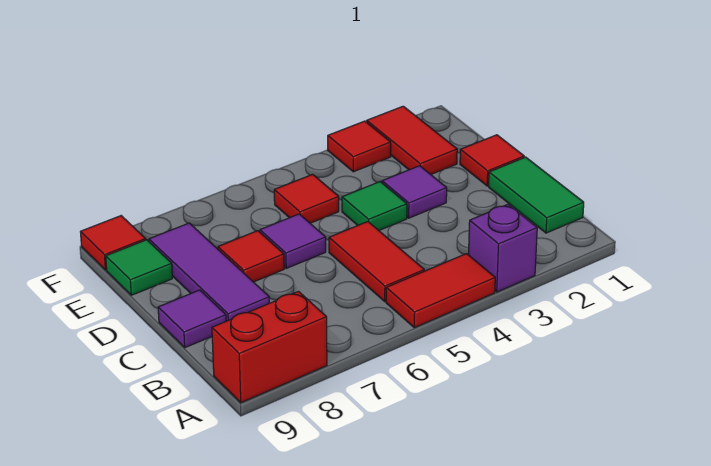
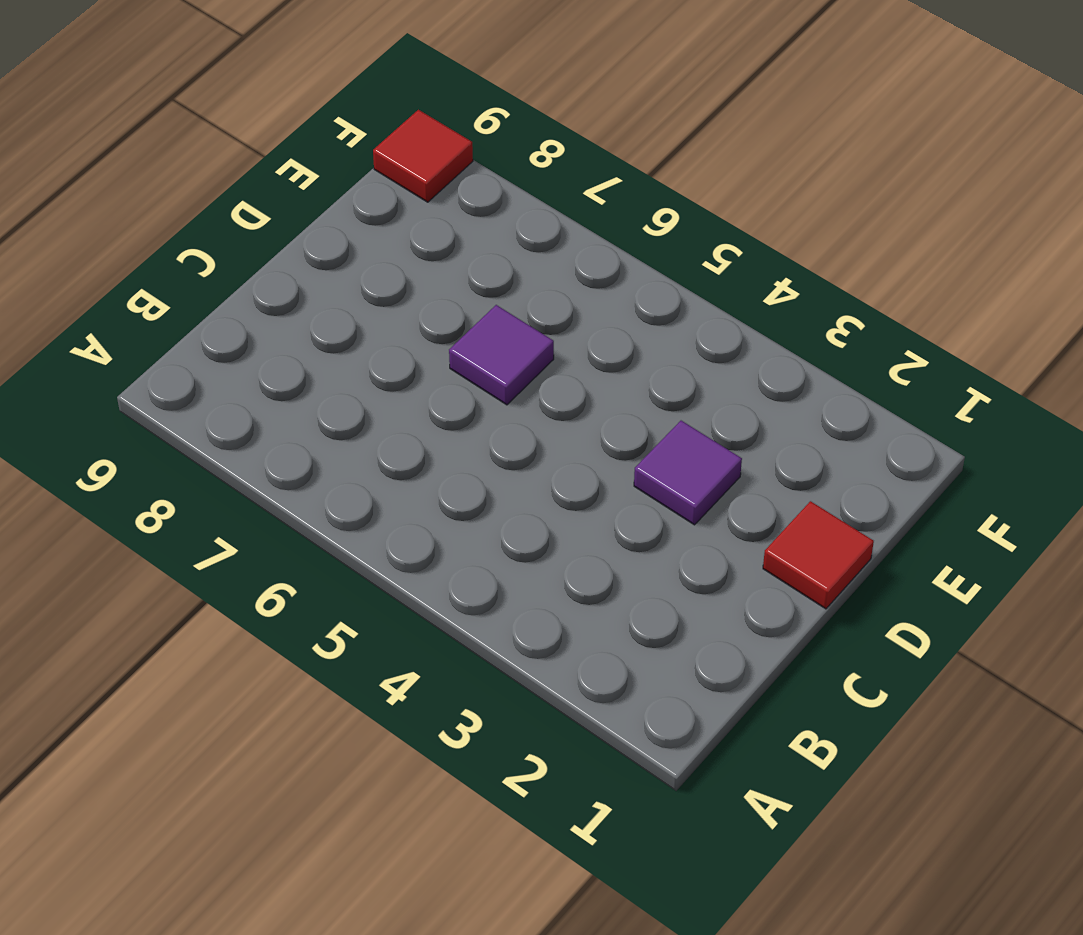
none -> purple 1x1 brick [469,204,537,292]
none -> red 1x2 tile [386,254,495,328]
none -> red 1x2 brick [212,291,327,403]

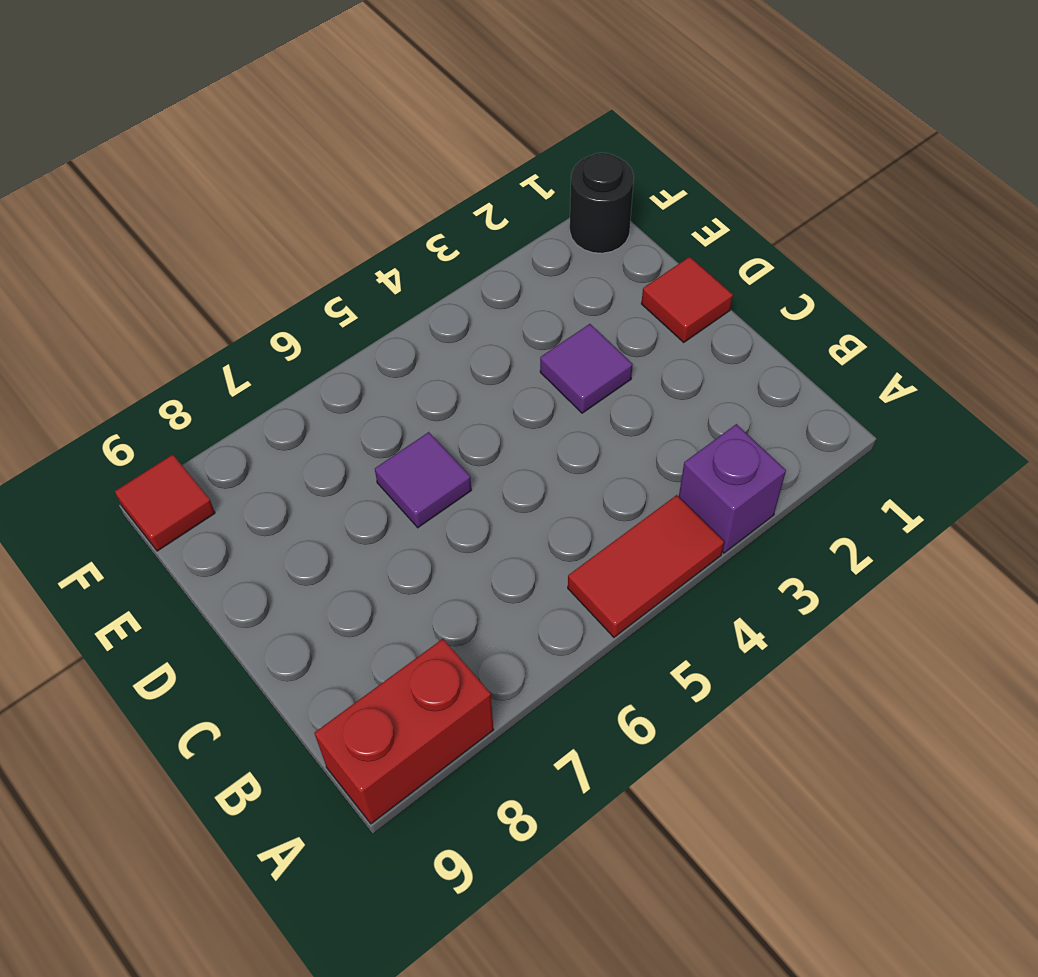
black 1x1 round brick [570,153,634,253] -> none
none -> green 1x2 tile [489,157,584,233]
none -> red 1x2 tile [329,222,424,301]
none -> purple 1x3 tile [149,223,269,321]

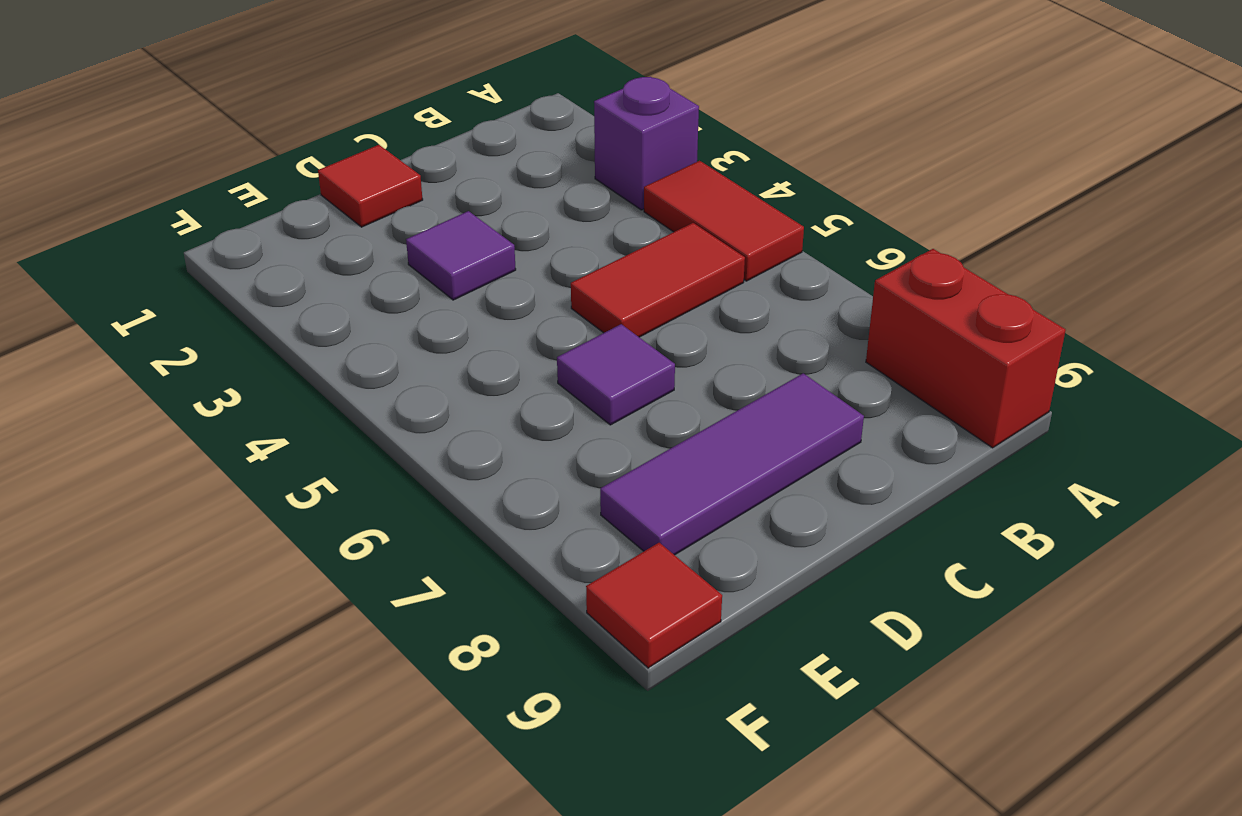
none -> green 1x2 tile [489,157,584,233]
none -> purple 1x1 tile [158,290,226,348]
none -> green 1x1 tile [342,182,407,230]

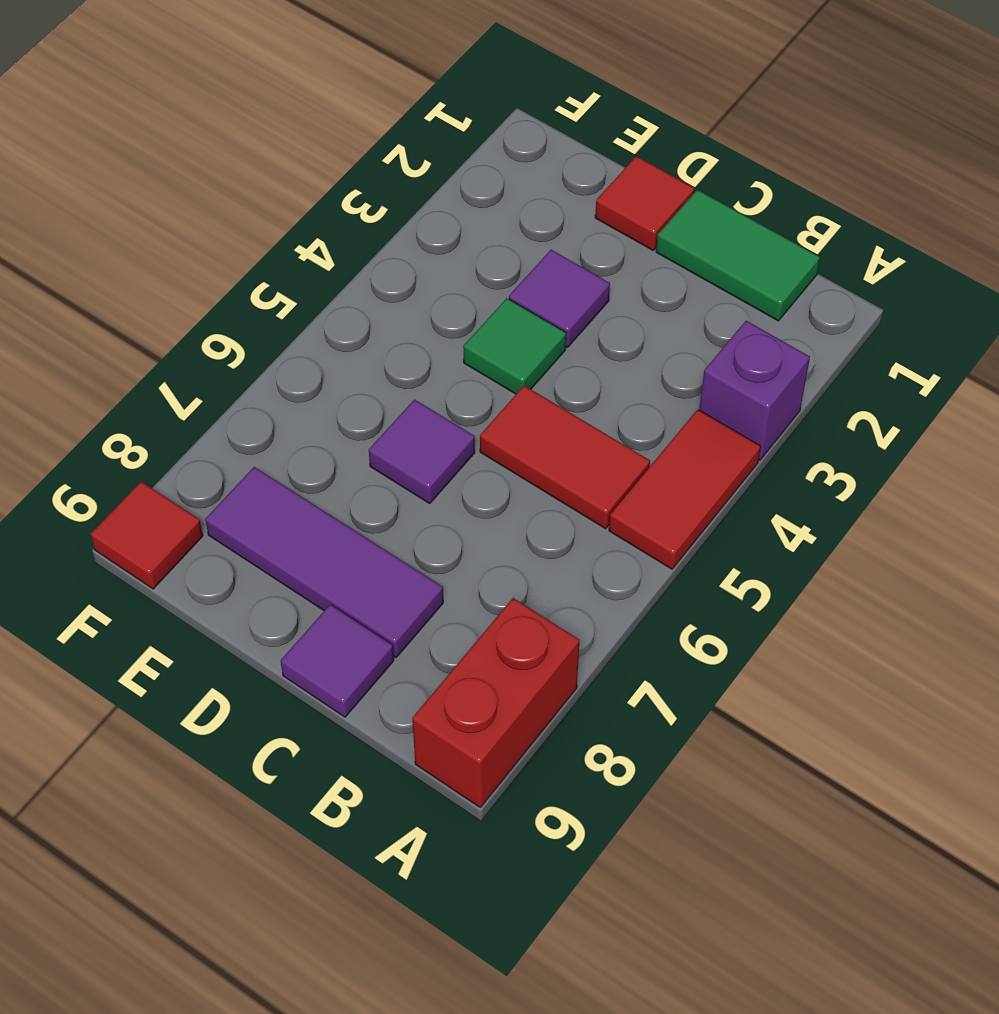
none -> red 1x1 tile [218,231,284,282]
none -> red 1x2 tile [367,106,457,174]
none -> red 1x1 tile [274,174,339,223]

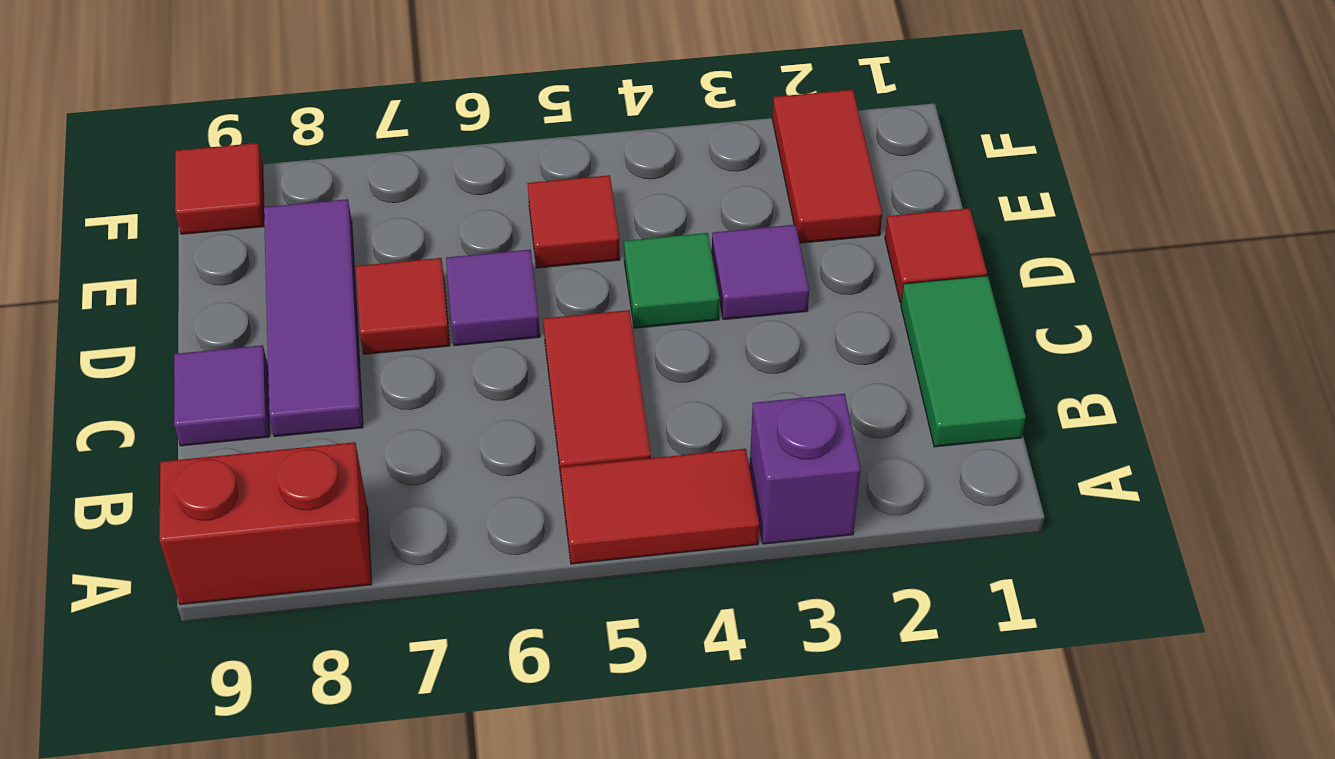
none -> green 1x1 tile [106,240,172,295]
none -> red 1x1 tile [328,121,391,172]

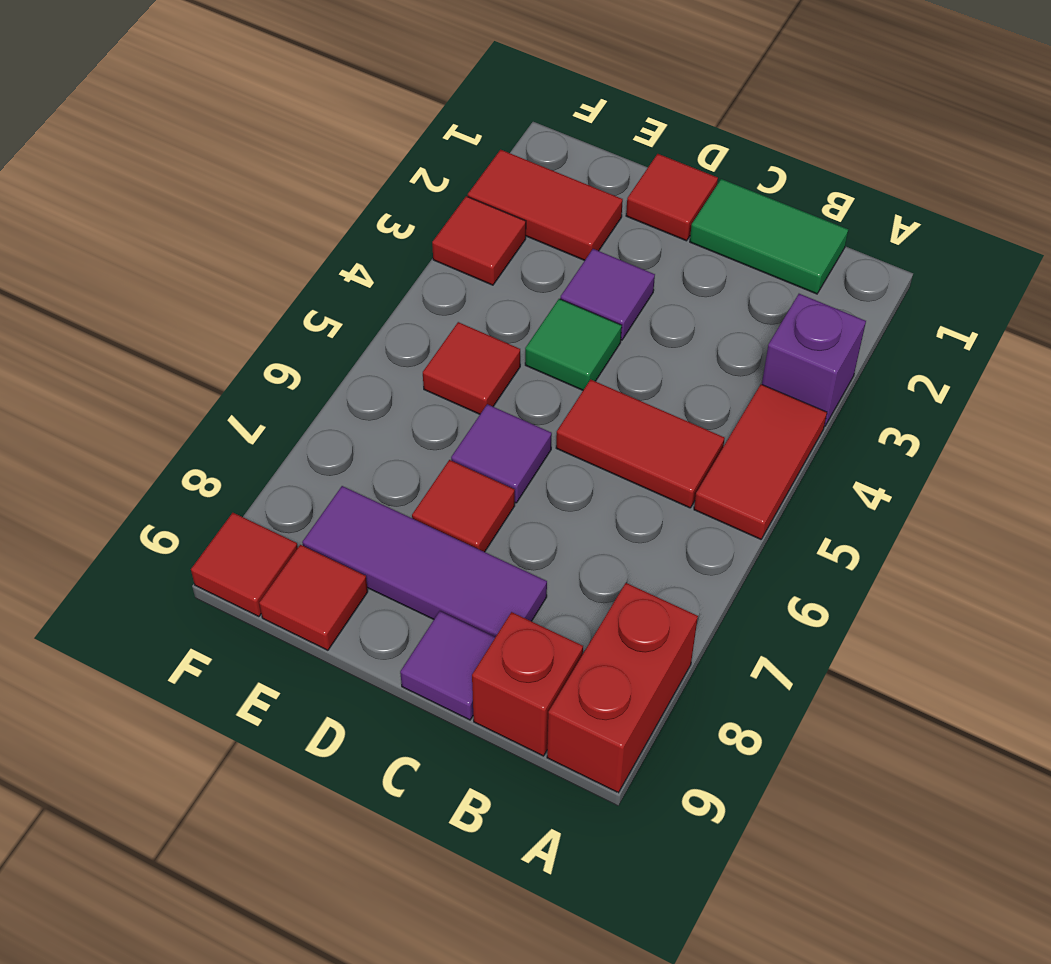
red 1x1 brick [472,612,583,756] -> none
red 1x1 tile [259,545,368,650] -> green 1x1 tile [106,240,172,295]

